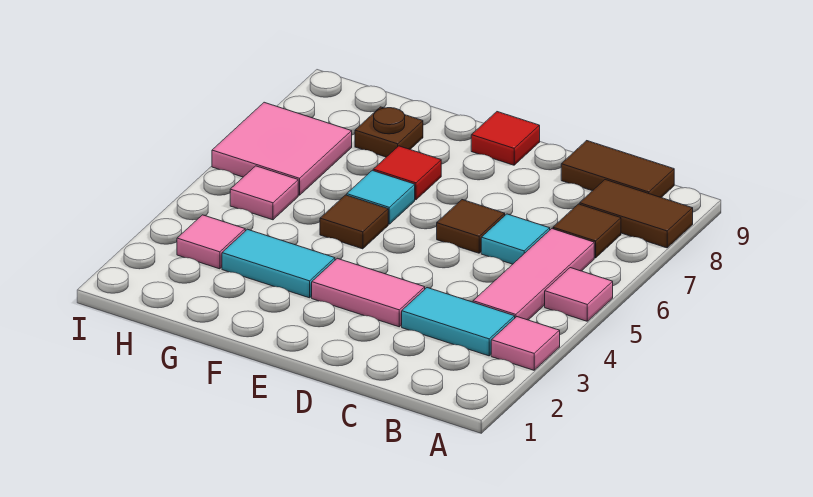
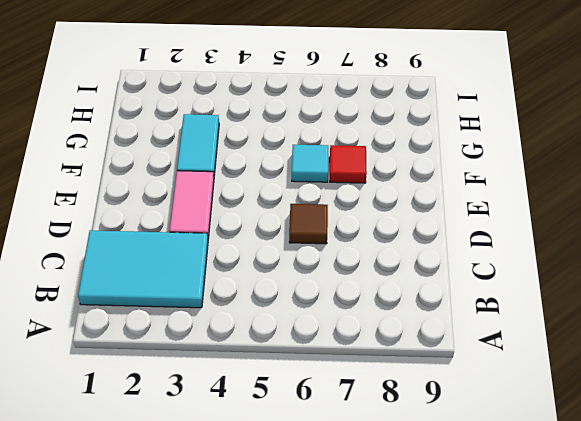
cyan 2x3 tile [78,230,208,308] -> cyan 1x2 tile [402,288,515,356]
none -> pink 1x1 tile [491,317,560,370]
none -> pink 1x1 tile [545,268,613,321]
none -> brown 1x2 tile [580,180,693,248]

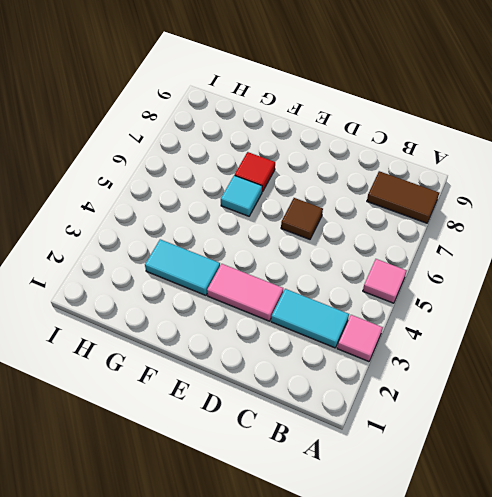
none -> pink 1x3 tile [473,229,594,320]
none -> brown 1x1 tile [553,204,621,258]
none -> brown 1x2 tile [561,141,674,198]

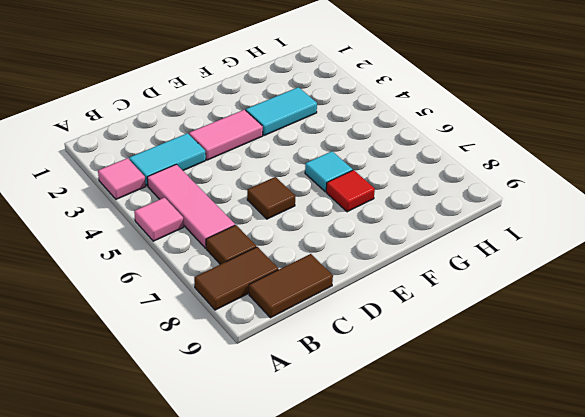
none -> cyan 1x1 tile [481,214,550,264]
none -> red 1x1 tile [471,112,540,165]
none -> brown 1x1 tile [320,195,388,249]

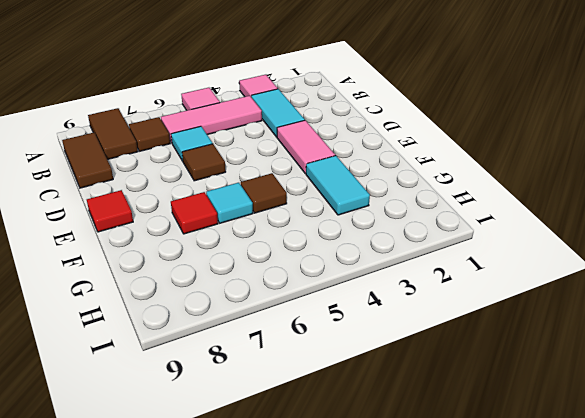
none -> brown 1x1 plate [355,107,423,157]
none -> pink 1x1 tile [177,215,245,269]
none -> pink 1x1 tile [230,166,298,220]

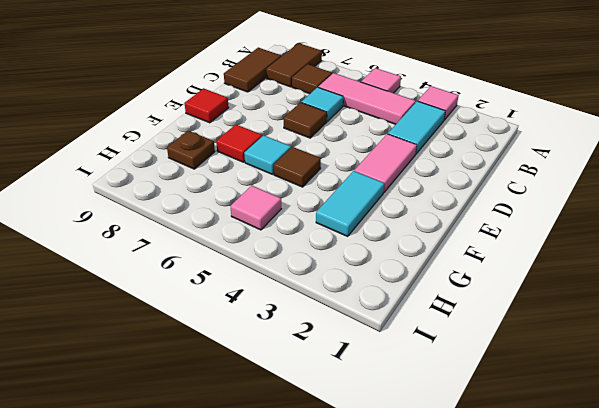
none -> pink 1x1 tile [177,215,245,269]
none -> pink 2x2 tile [212,102,352,195]

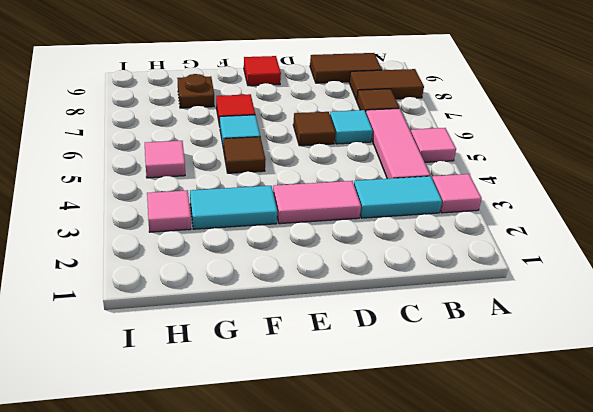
none -> pink 2x2 tile [212,102,352,195]

